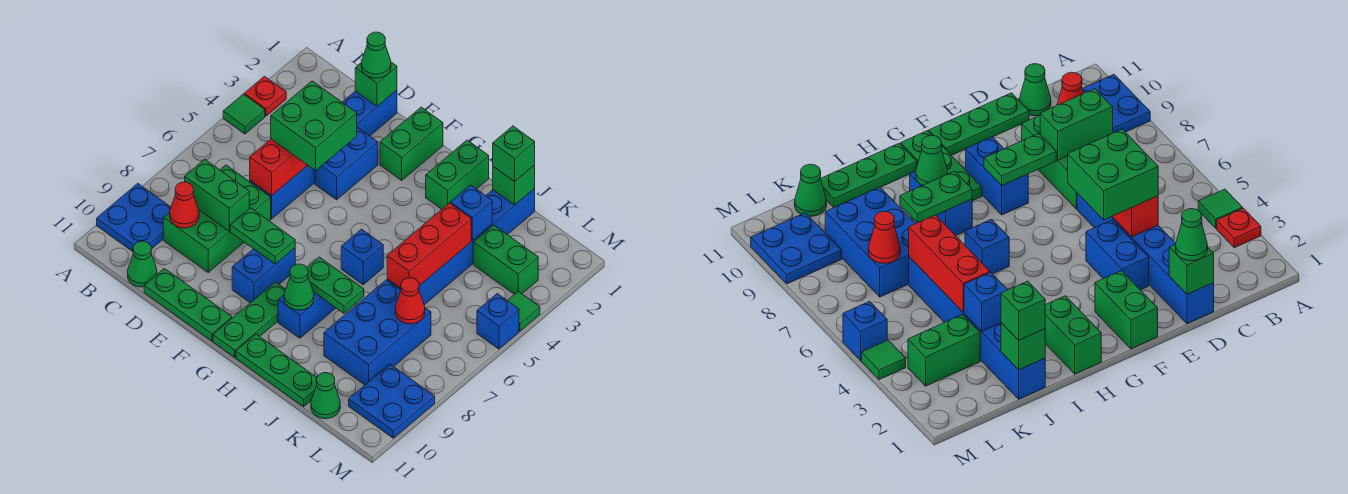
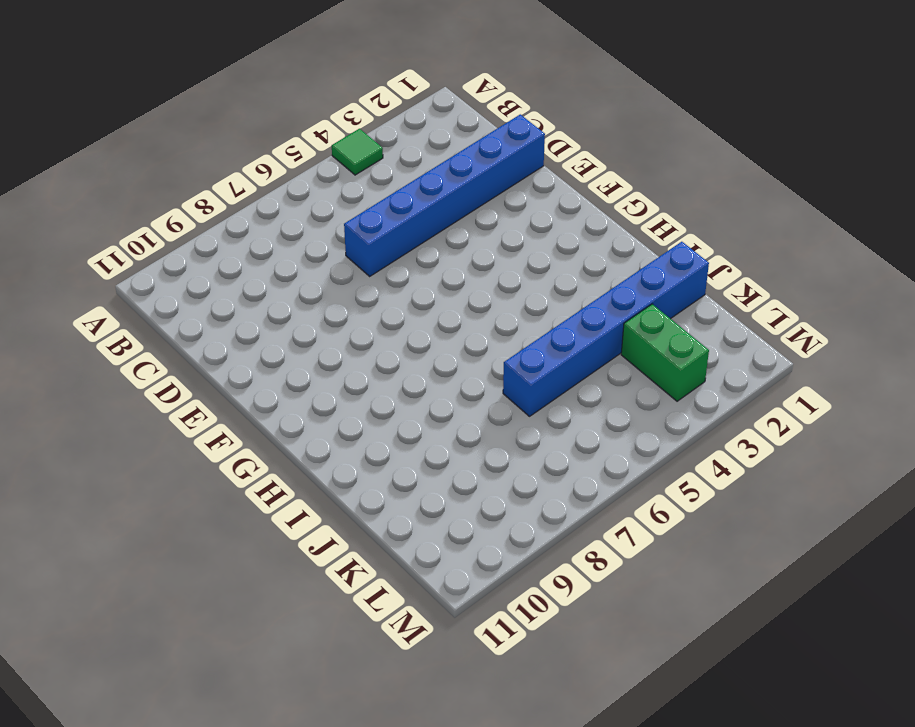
none -> red 1x1 plate [244,76,286,116]
none -> blue 2x2 plate [97,183,171,251]
none -> green 2x3 brick [163,165,271,272]
none -> green 1x1 cone [128,241,157,287]

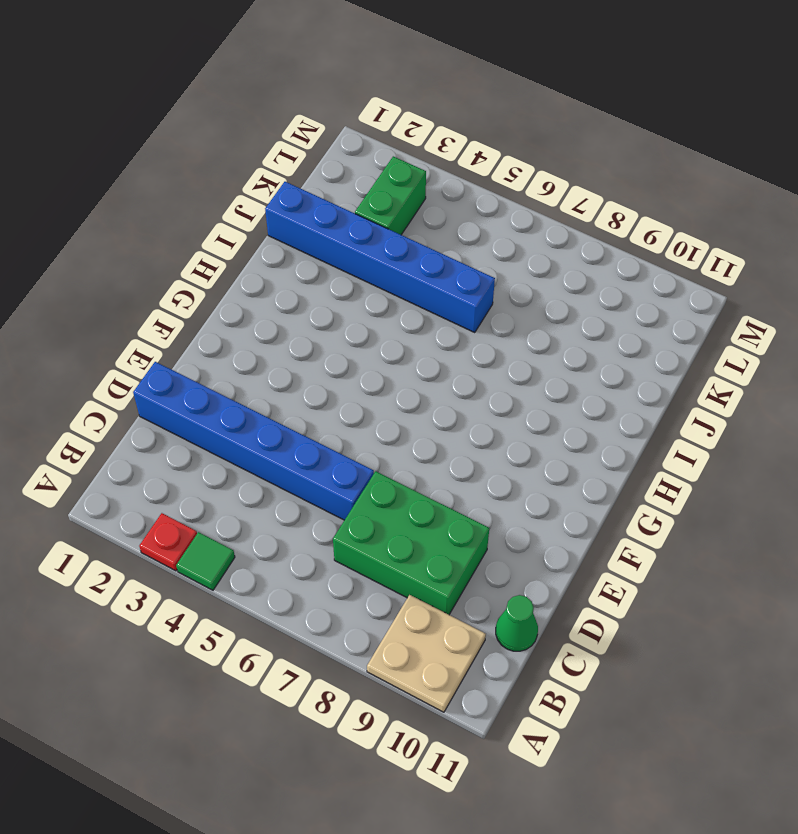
tan 2x2 plate [367,595,486,712] -> blue 2x2 plate [97,183,171,251]
none -> green 1x3 plate [144,268,232,341]
none -> blue 1x2 brick [315,127,378,200]
none -> green 1x2 brick [380,107,443,180]
none -> blue 1x2 brick [232,248,295,303]

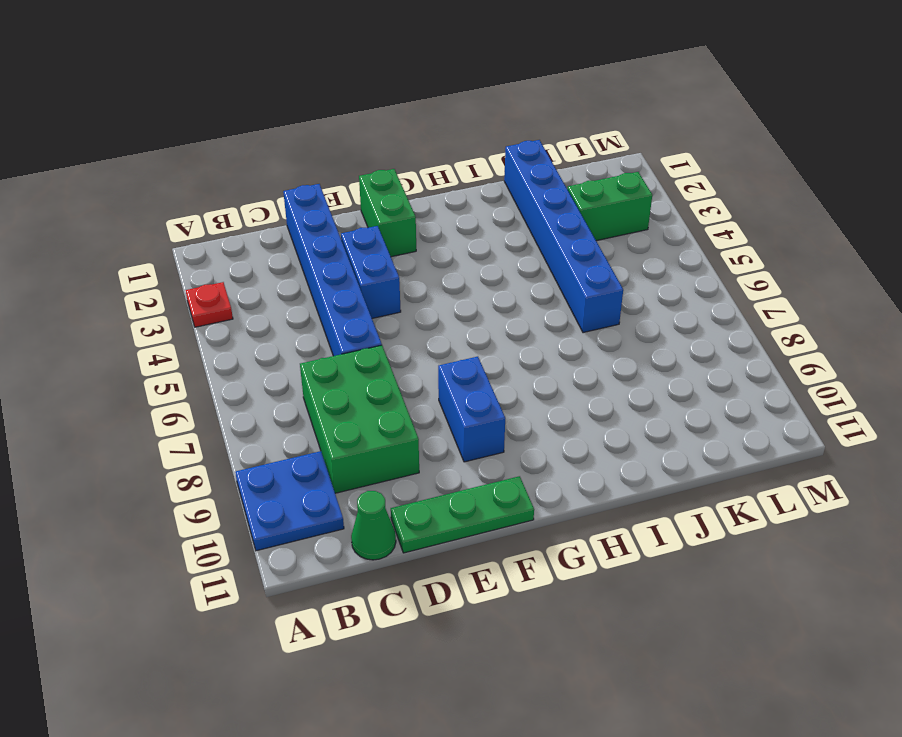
none -> green 1x1 tile [223,94,265,134]
none -> green 1x3 plate [213,282,286,357]
none -> green 1x2 brick [426,140,489,209]
none -> blue 1x1 brick [341,229,383,285]

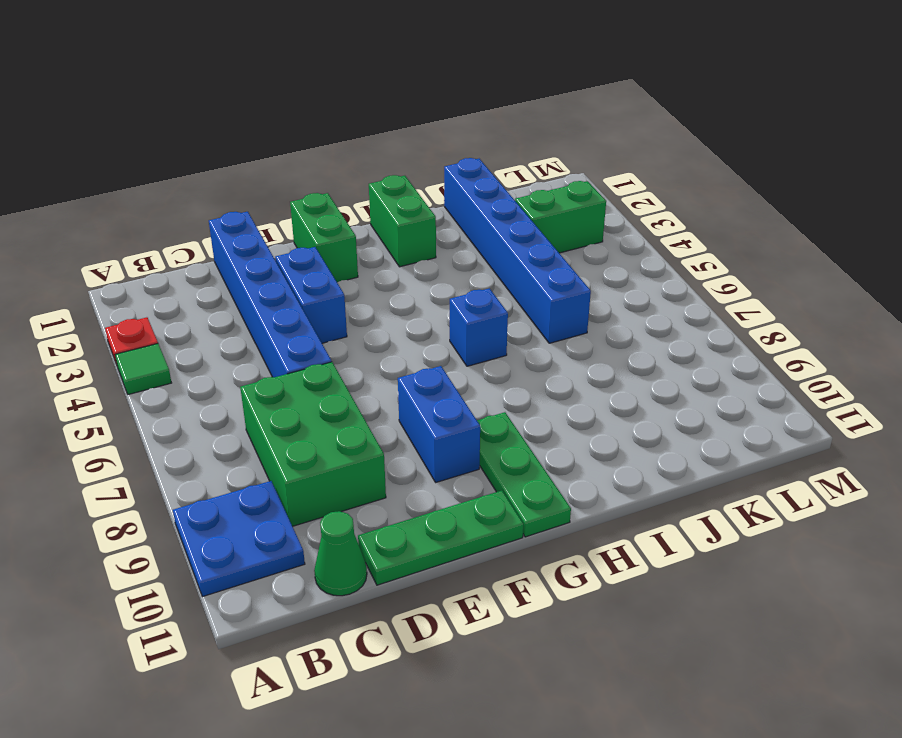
none -> blue 1x2 brick [278,292,335,338]
none -> green 1x3 plate [236,334,317,407]
none -> blue 2x3 brick [324,280,431,385]
none -> green 1x1 cone [311,373,340,419]

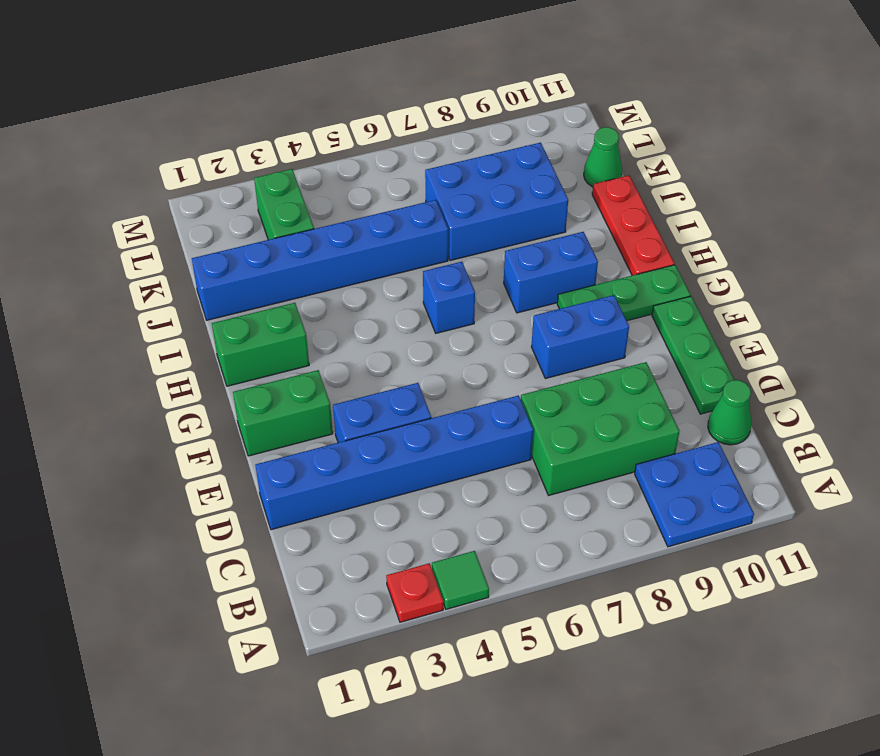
red 1x3 plate [592,175,674,275] -> green 1x3 plate [236,334,317,407]
none -> blue 2x2 plate [349,364,435,438]
none -> green 1x1 tile [507,291,540,331]
none -> blue 1x1 brick [477,294,519,349]
none -> green 1x2 brick [185,159,249,231]

